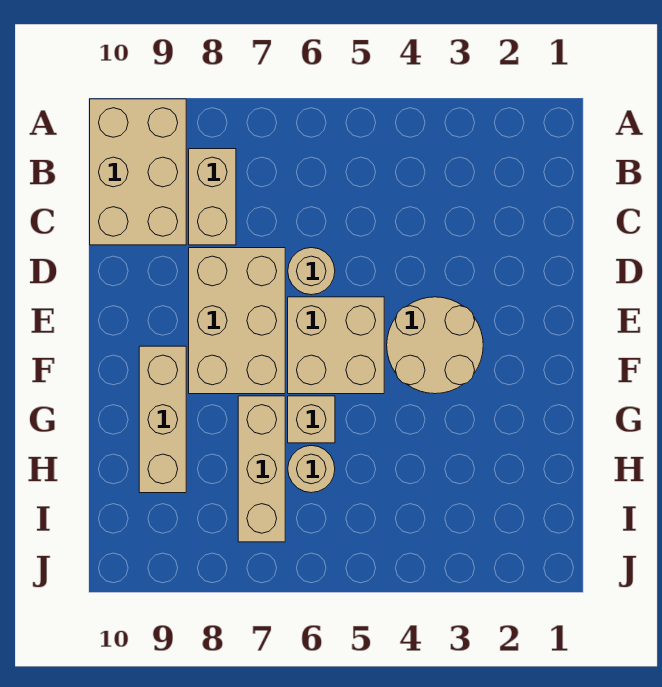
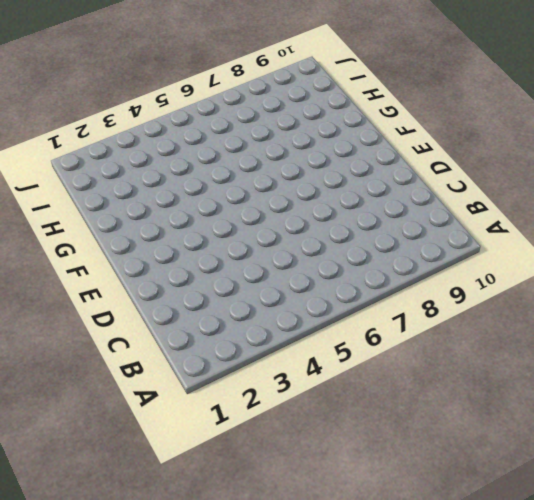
none -> tan 2x3 brick [90,99,186,245]
none -> tan 1x2 brick [189,149,236,245]

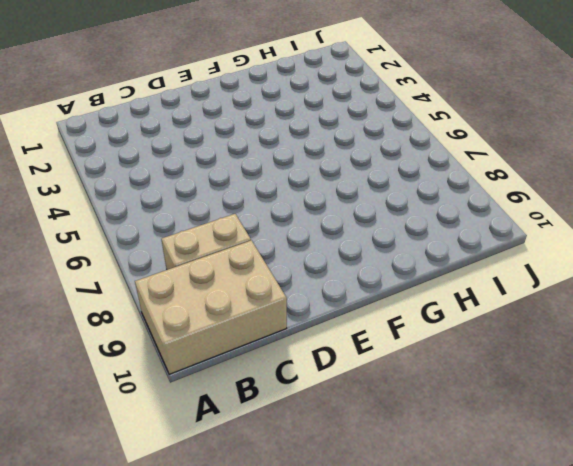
none -> tan 1x1 round brick [288,248,335,295]
none -> tan 2x3 brick [189,248,285,394]

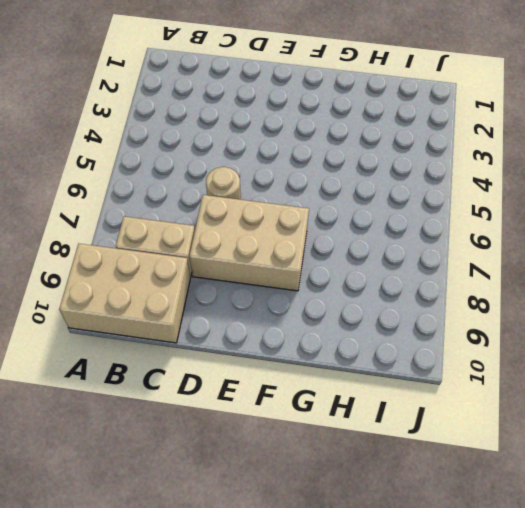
none -> tan 2x2 round brick [387,297,483,394]
none -> tan 2x2 brick [288,297,384,394]

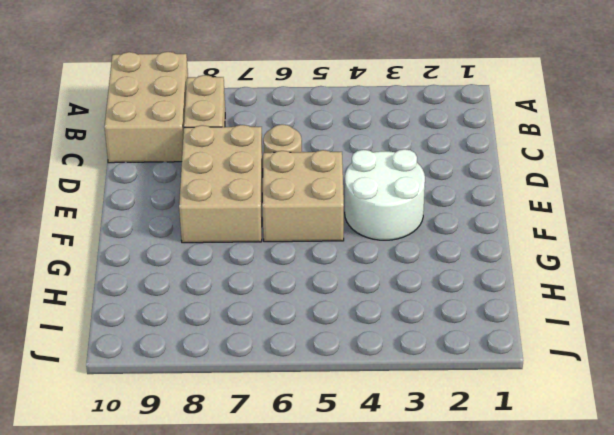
white 2x2 round brick [345,149,425,240] -> tan 2x2 round brick [387,297,483,394]
none -> tan 1x3 brick [139,346,186,493]
none -> tan 1x1 brick [288,396,335,443]

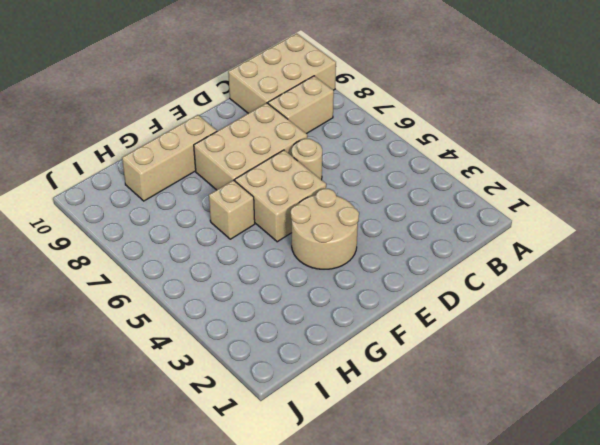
none -> tan 1x3 brick [238,396,285,542]
none -> tan 1x1 round brick [288,446,335,493]

